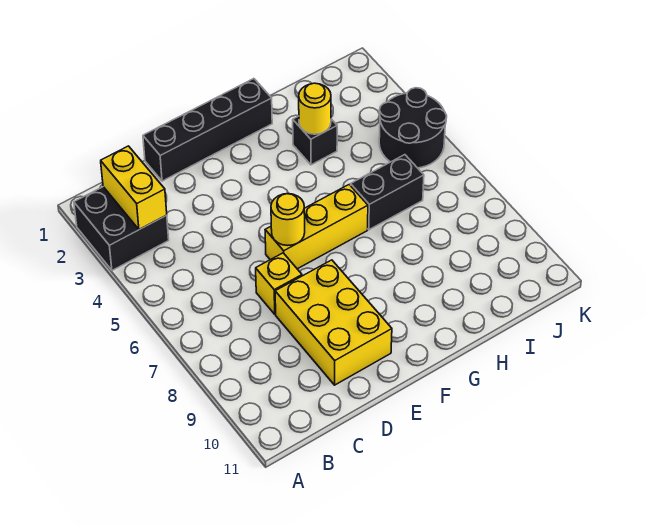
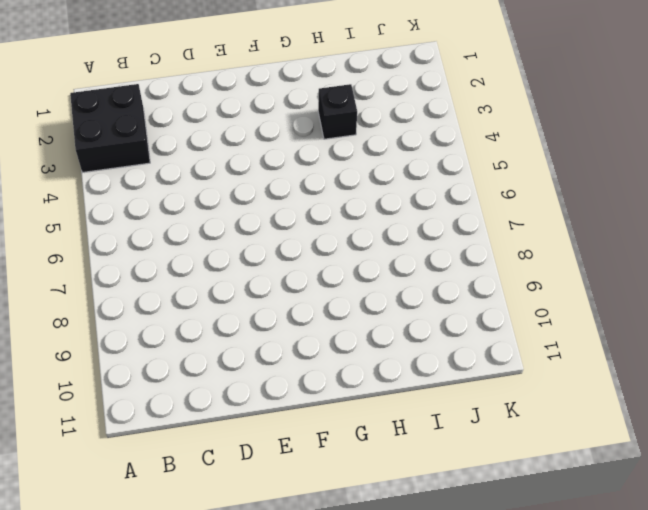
none -> black 1x4 brick [143,79,272,181]
none -> yellow 1x1 brick [256,253,302,314]

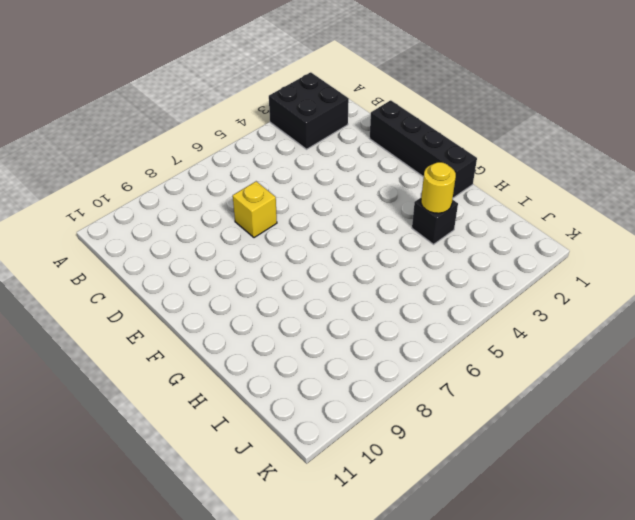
none -> yellow 2x3 brick [275,260,392,385]
none -> yellow 1x3 brick [265,185,368,269]

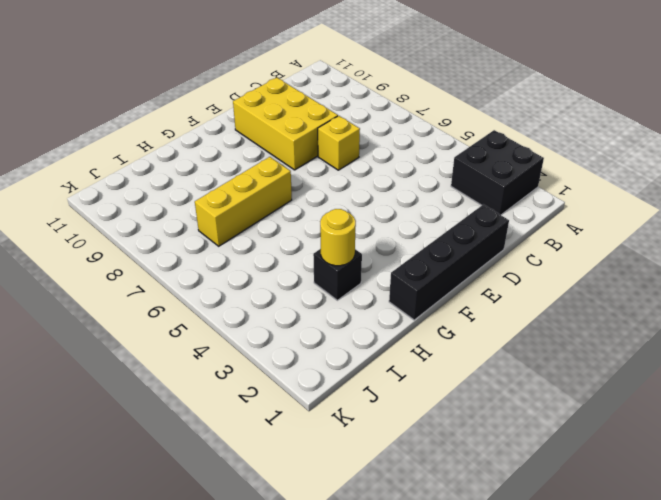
yellow 1x3 brick [195,157,292,246] -> yellow 1x3 brick moved to [265,185,368,269]
none -> black 1x2 brick [351,155,424,230]
none -> black 2x2 round brick [379,88,447,168]

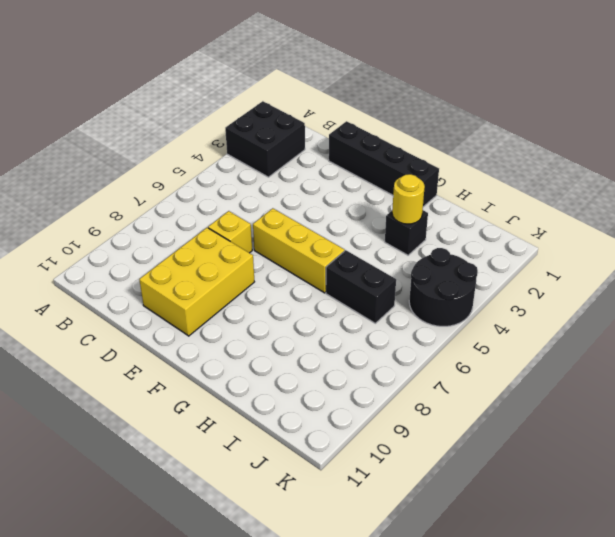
none -> yellow 1x2 brick [101,146,167,229]
none -> yellow 1x1 round brick [271,194,305,245]

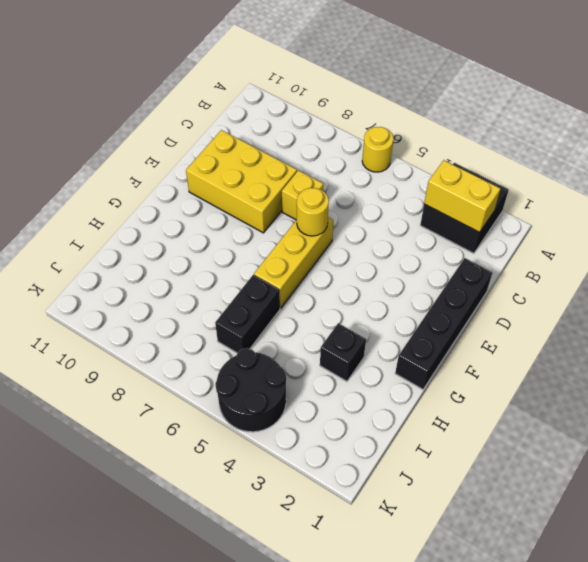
yellow 1x1 round brick [362,127,393,172] -> yellow 1x1 round brick moved to [299,83,331,134]

